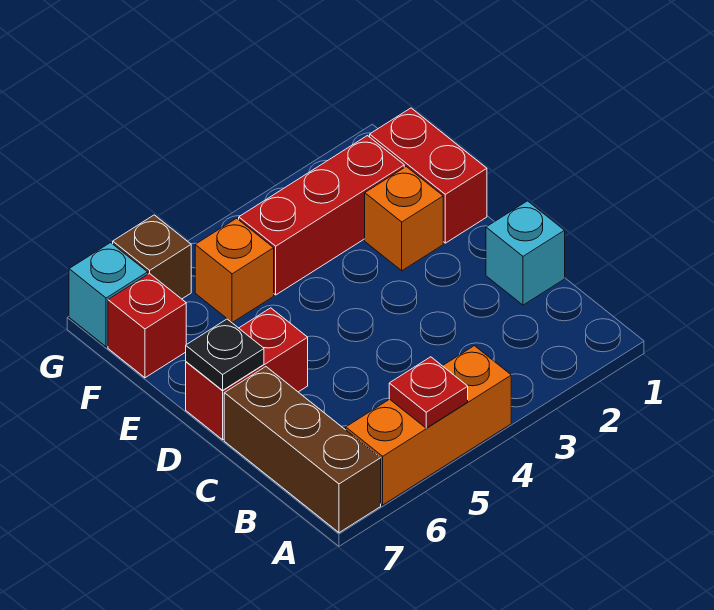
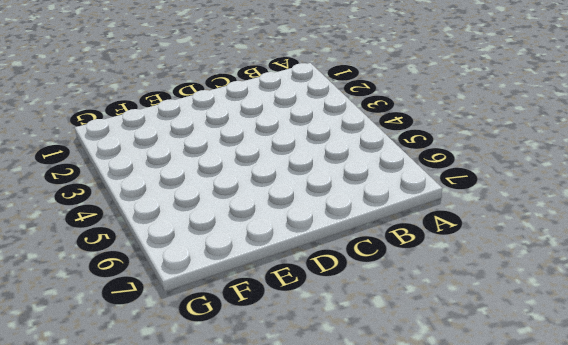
none -> orange 1x3 brick [346,346,511,505]
none -> brown 1x3 brick [224,367,381,533]
none -> cyan 1x1 brick [486,201,565,305]

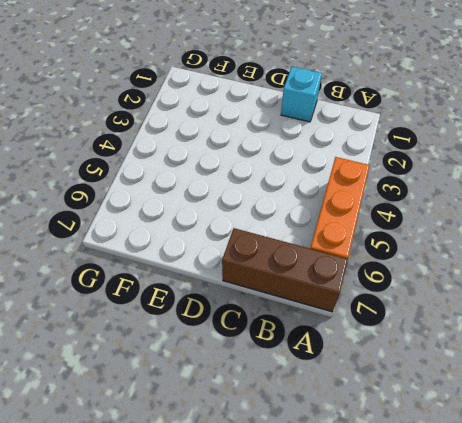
none -> red 1x2 brick [186,308,308,440]
none -> red 1x2 brick [370,108,487,243]
none -> orange 1x1 brick [365,167,443,271]

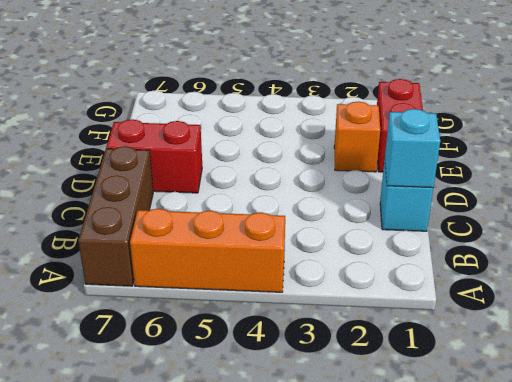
cyan 1x1 brick [385,109,440,188] -> cyan 1x1 brick moved to [69,243,148,347]
none -> red 1x3 brick [239,136,404,295]
none -> orange 1x1 brick [195,218,274,323]
none -> red 1x1 brick [108,273,186,378]

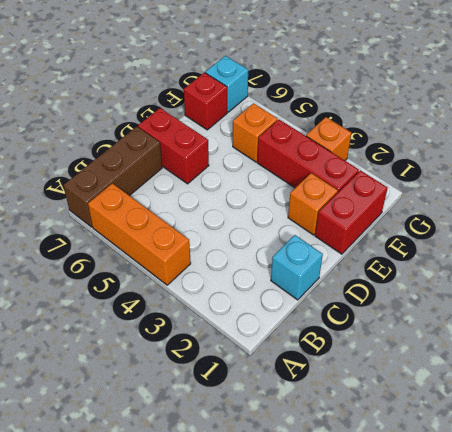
orange 1x1 brick [306,117,351,160] -> none
none -> brown 1x1 brick [113,215,191,299]
none -> red 1x1 plate [389,357,468,428]
none -> black 1x1 plate [186,319,264,390]

